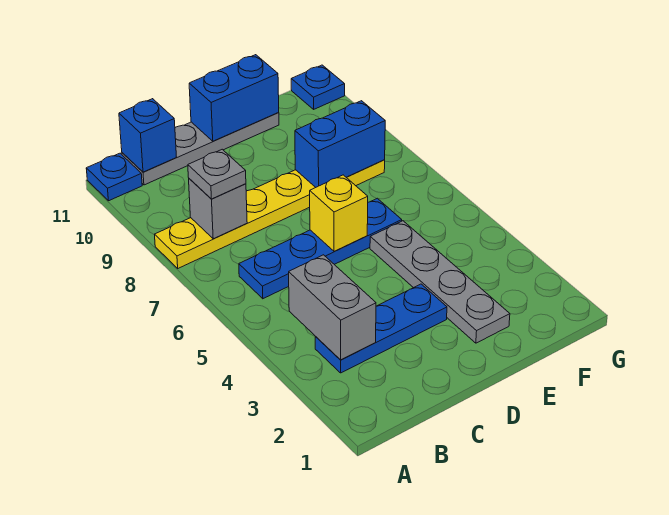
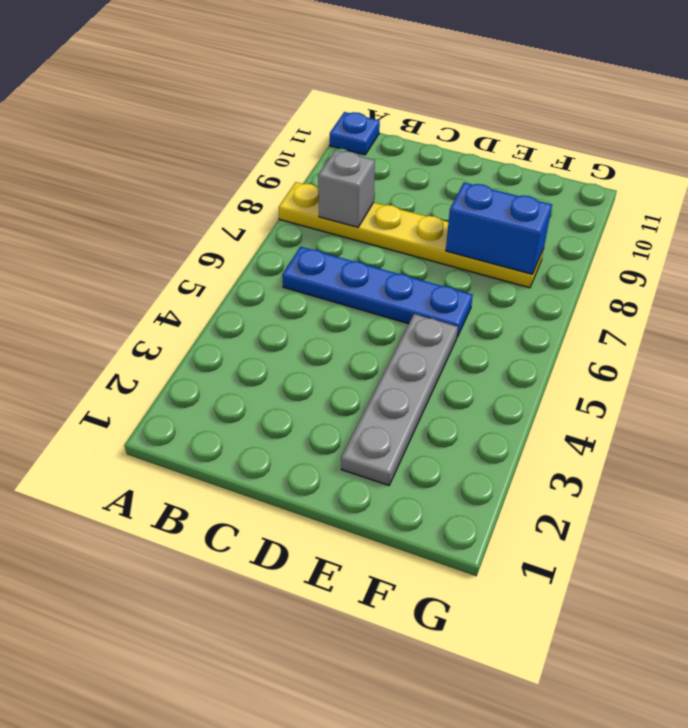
none -> blue 1x3 plate [315,284,447,373]
none -> grey 1x4 plate [122,113,279,185]
none -> blue 1x1 plate [291,65,345,109]

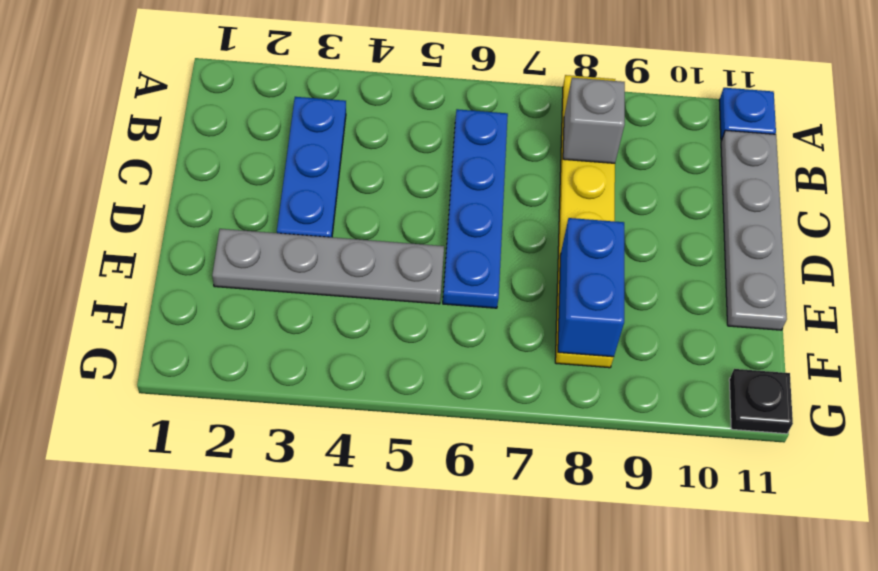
black 1x1 plate [729,369,793,434] -> blue 1x1 plate [291,65,345,109]
none -> grey 1x2 brick [289,255,376,360]
none -> blue 1x1 brick [119,99,177,172]
none -> yellow 1x1 brick [310,175,368,252]

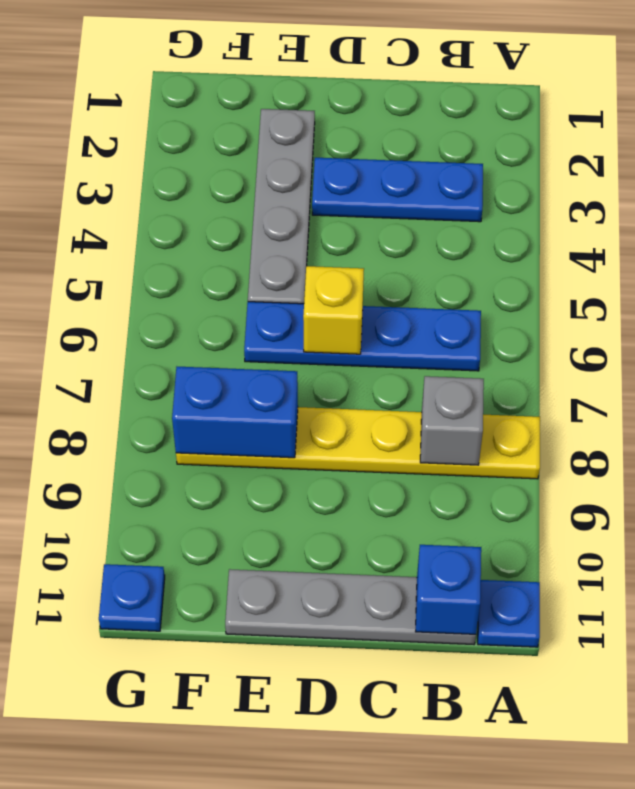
none -> grey 1x2 brick [289,255,376,360]
none -> blue 1x2 brick [189,55,279,141]
none -> grey 1x1 plate [188,149,246,199]

